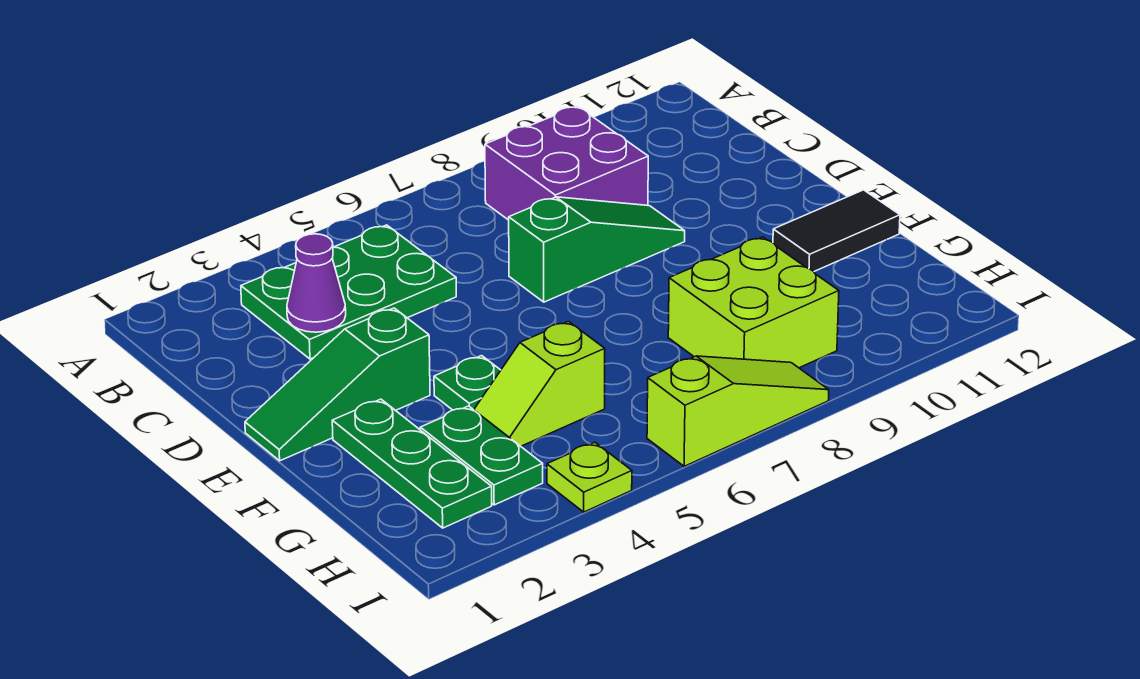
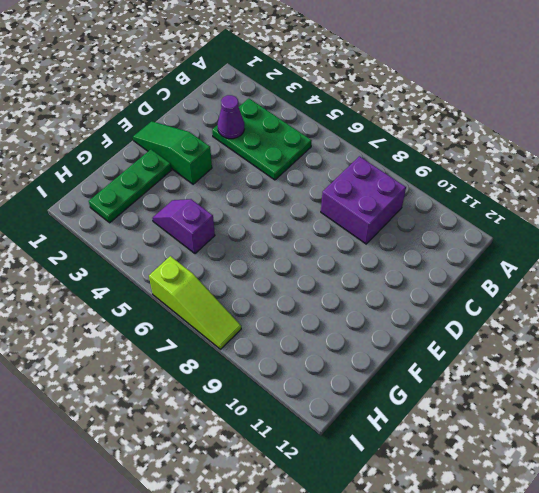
purple 1x2 slope [152,199,215,254] -> lime 1x2 slope [474,321,605,446]
none -> green 1x3 slope [509,197,685,302]
none -> green 1x1 plate [434,356,501,410]
none -> black 1x2 tile [773,190,900,271]

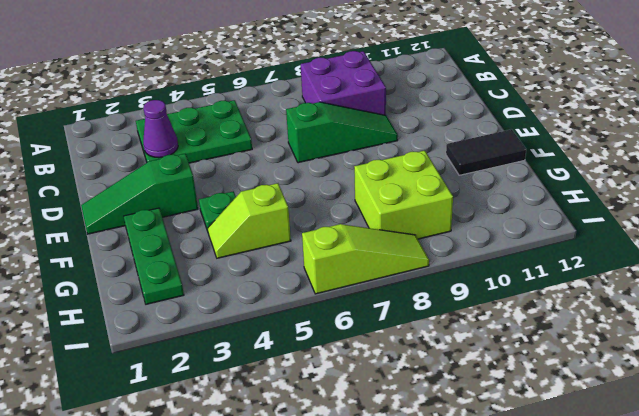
none -> green 1x2 plate [420,406,543,505]
none -> lime 1x1 plate [547,442,632,512]

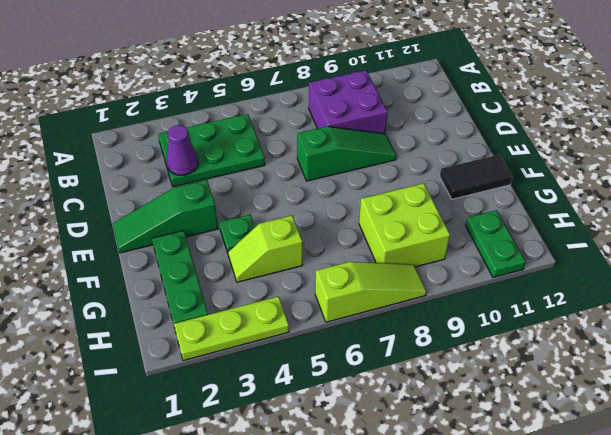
green 1x2 plate [465,210,526,277] -> green 1x2 plate moved to [420,406,543,505]
lime 1x3 plate [174,297,289,361] -> lime 1x1 plate [547,442,632,512]

